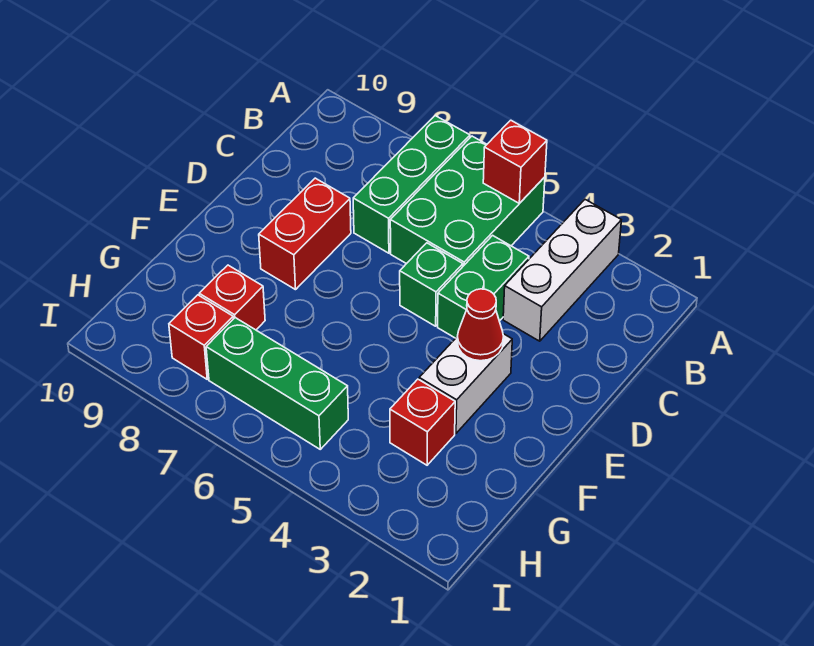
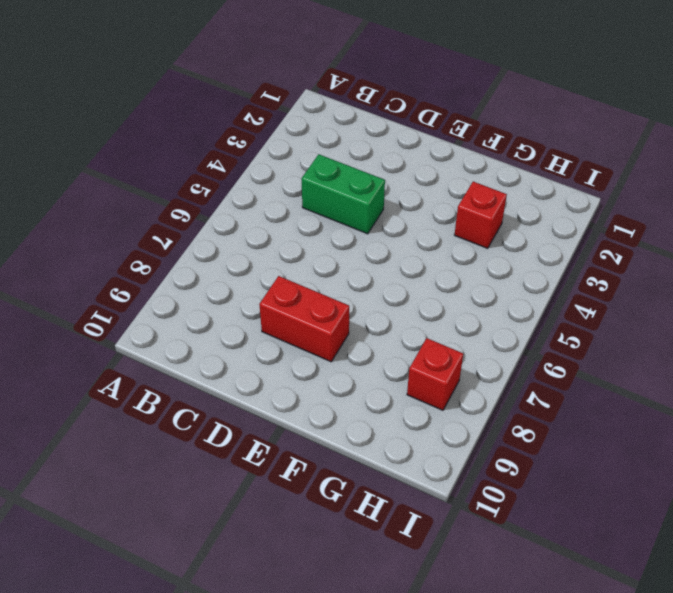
none -> white 1x3 brick [503,200,621,341]
none -> green 2x3 brick [390,136,545,266]
none -> green 1x3 brick [353,116,470,253]

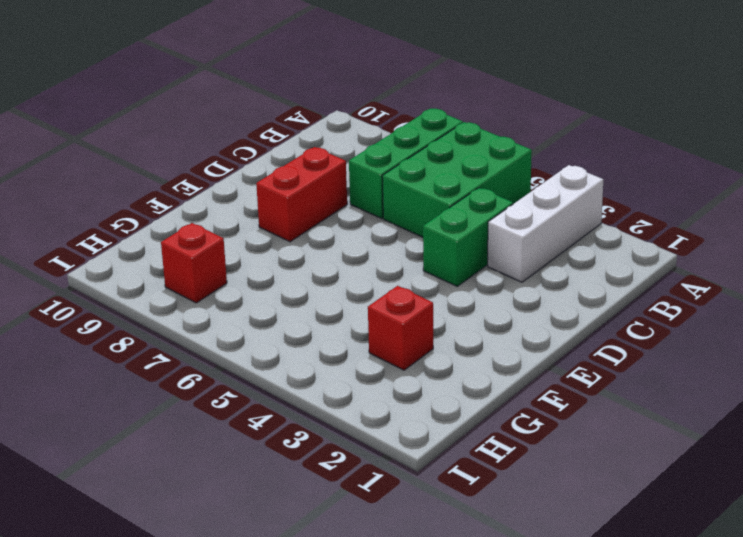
none -> green 1x1 brick [400,243,463,326]
none -> white 1x2 brick [419,334,512,434]
none -> red 1x1 brick [199,265,265,330]

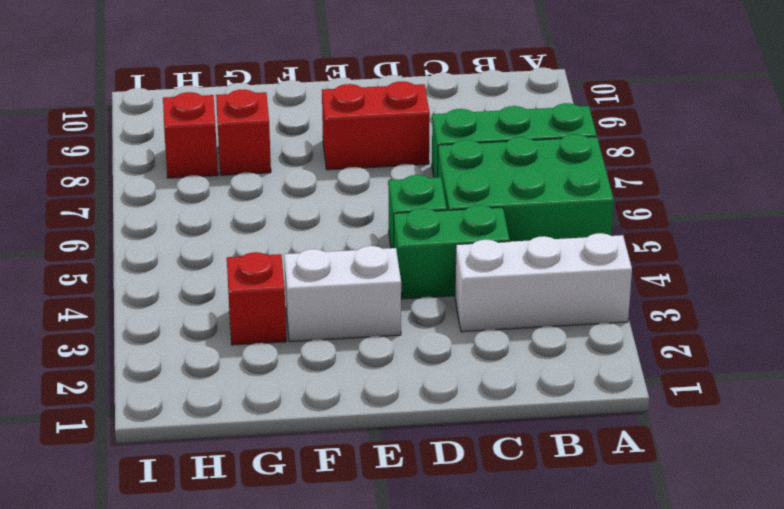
none -> green 1x3 brick [206,318,348,449]
none -> red 1x1 brick [483,120,547,203]
none -> red 1x1 cone [457,289,504,361]

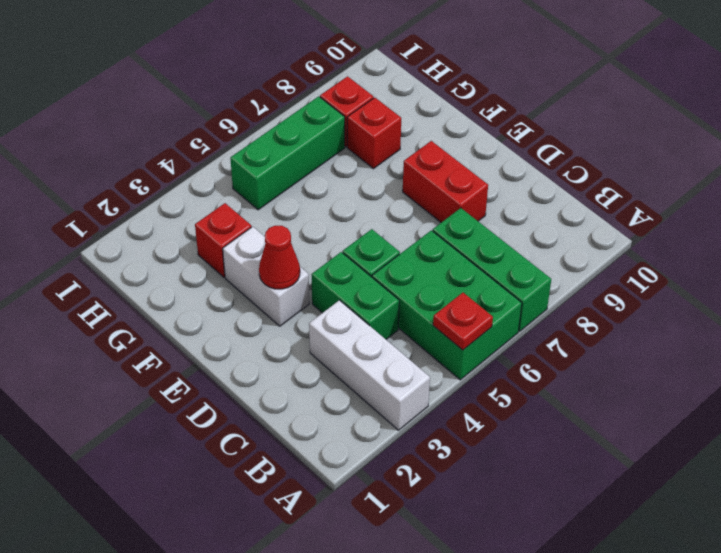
red 1x1 plate [433,293,493,350] -> red 1x1 brick [483,120,547,203]

